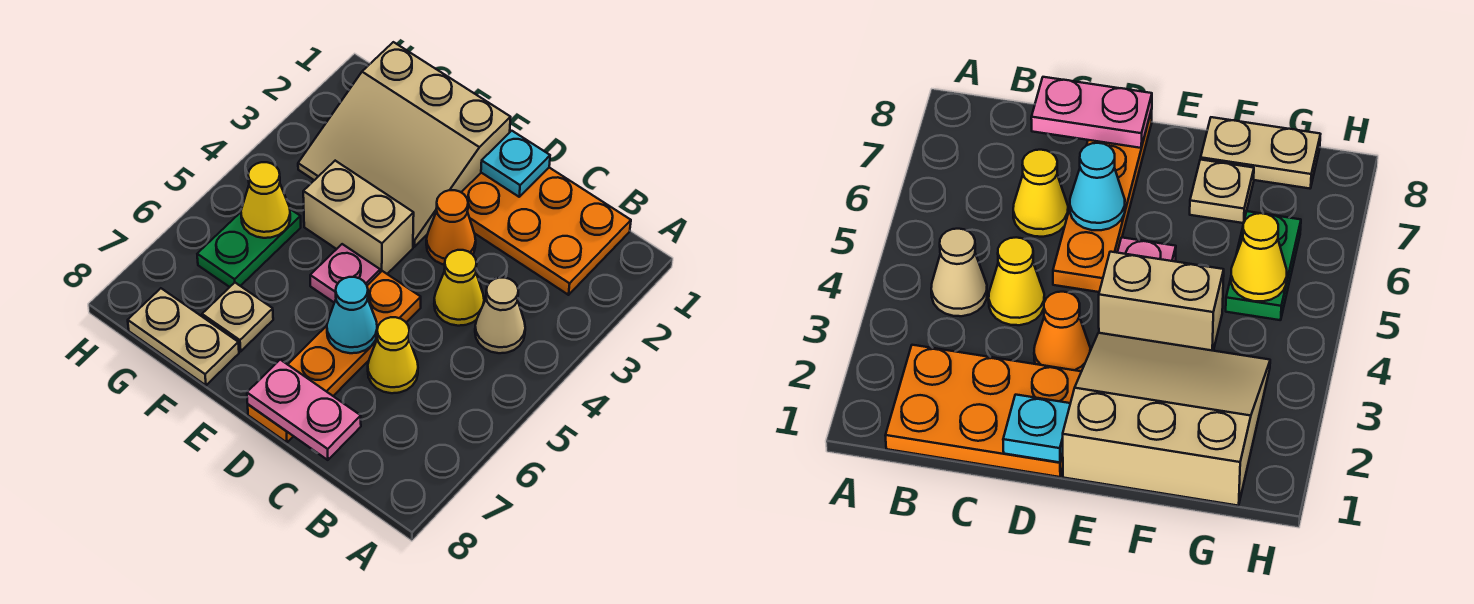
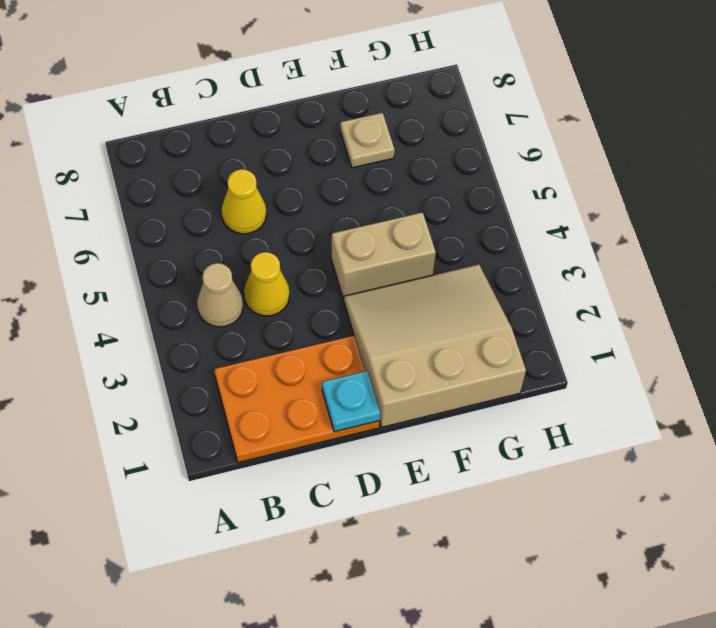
none -> orange 1x1 cone [426,190,476,265]
none -> orange 1x4 plate [248,271,421,442]
none -> pink 1x1 plate [310,244,380,303]

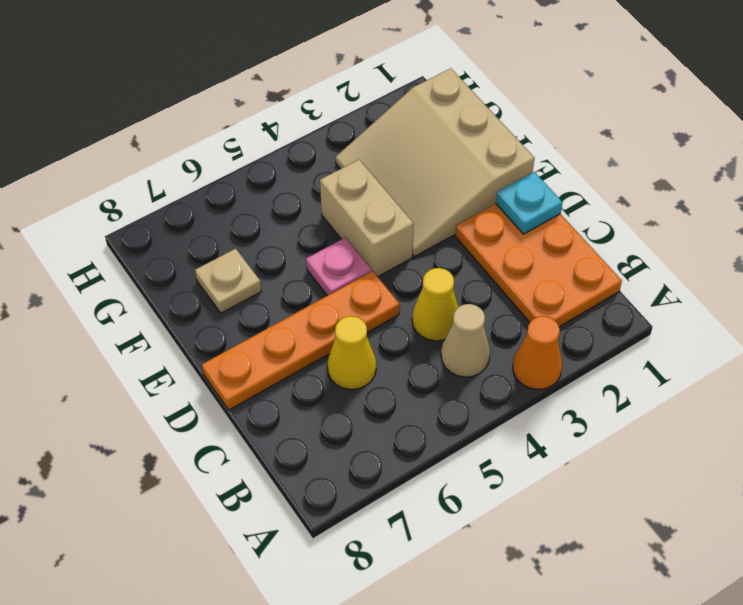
orange 1x1 cone [513,316,562,390] -> orange 1x1 cone moved to [426,190,476,265]
none -> tan 1x2 plate [128,288,239,385]
none -> green 1x2 plate [197,209,301,287]
none -> pink 1x2 plate [247,360,361,460]

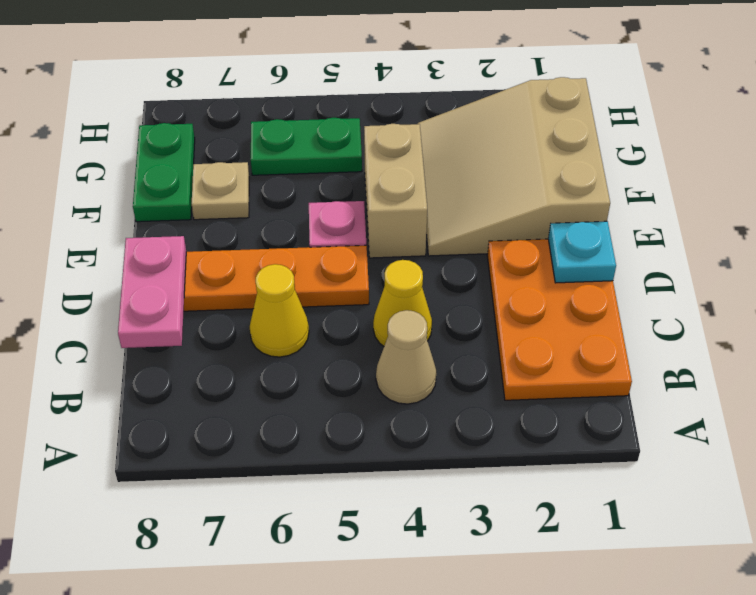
green 1x2 plate [133,123,195,222] -> tan 1x2 plate [128,288,239,385]
none -> orange 1x1 cone [426,190,476,265]
none -> cyan 1x1 cone [327,277,377,353]
none -> yellow 1x1 cone [241,162,290,238]

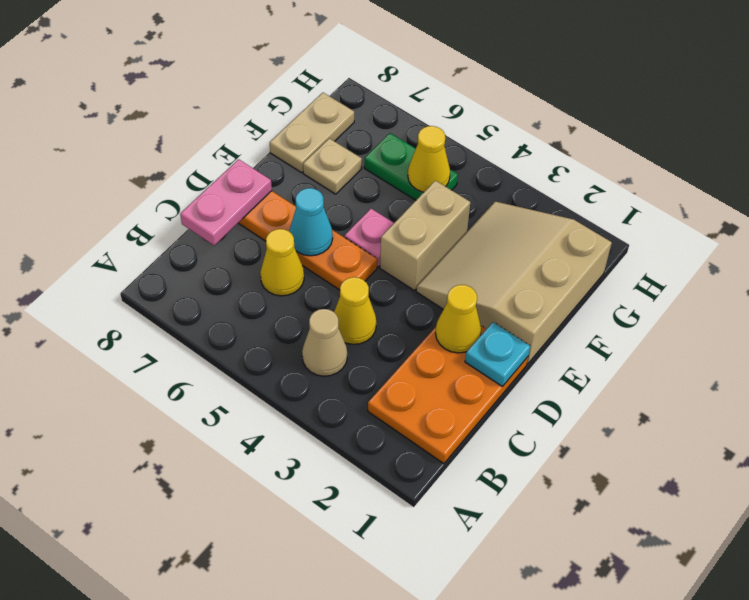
yellow 1x1 cone [436,285,481,353] -> none
none -> orange 1x1 cone [426,190,476,265]

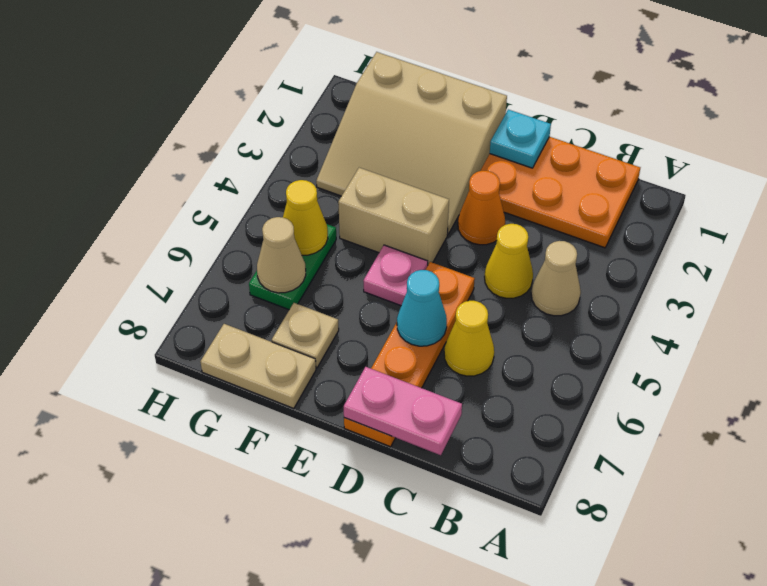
tan 1x1 cone [257,217,306,293] -> none

